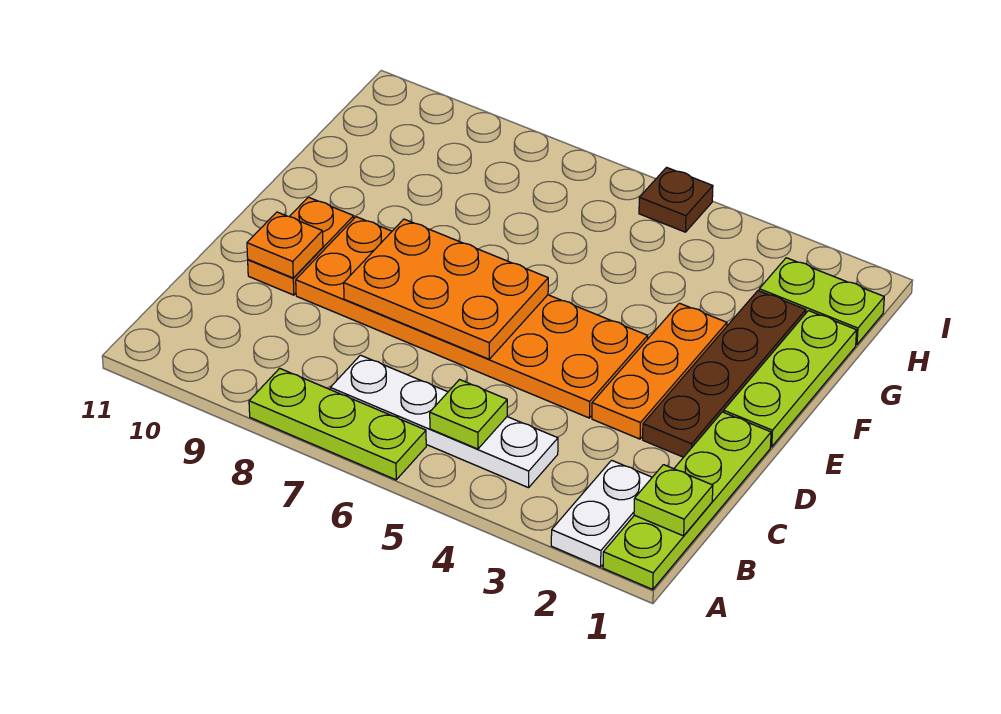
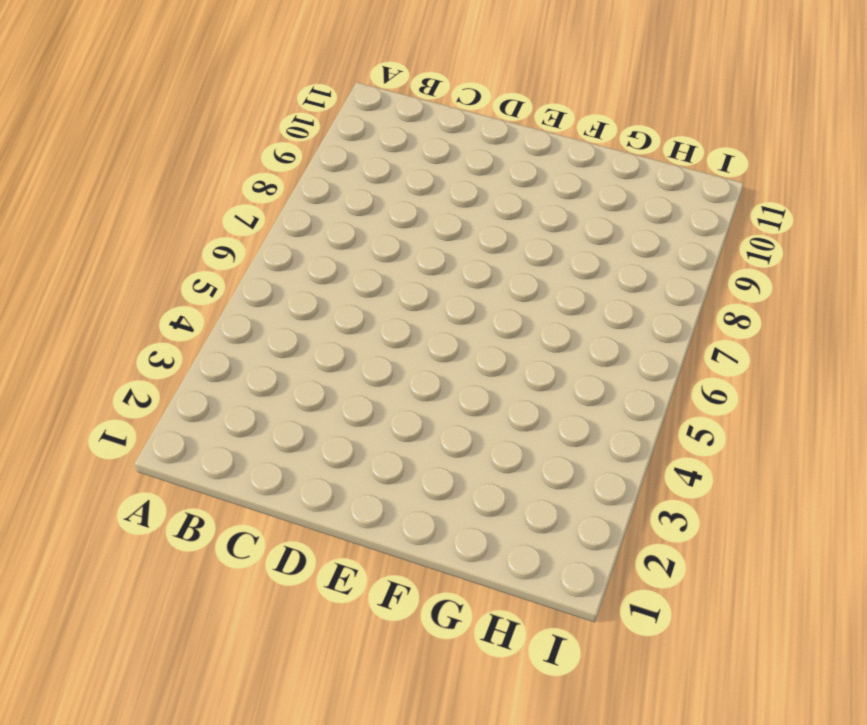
none -> lime 1x4 plate [603,412,771,589]
none -> white 1x2 plate [551,460,652,567]
none -> lime 1x3 plate [249,368,426,480]

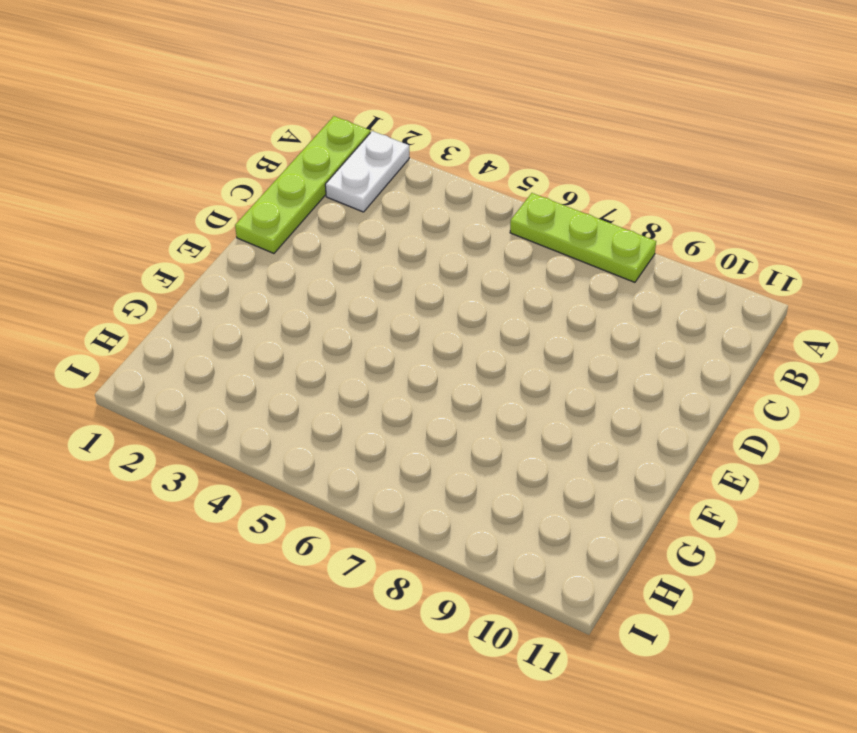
none -> white 1x4 plate [330,355,558,488]
none -> brown 1x4 plate [643,291,806,457]
none -> orange 1x3 plate [592,303,727,439]

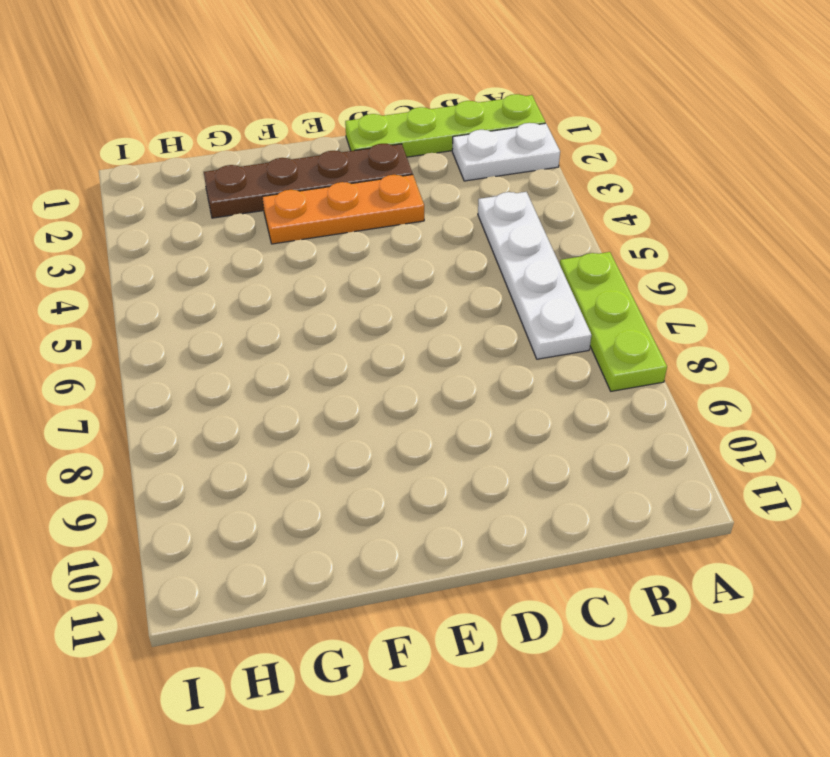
none -> orange 2x6 plate [296,217,648,418]
none -> orange 1x2 plate [248,197,354,295]
none -> lime 1x3 plate [724,311,857,447]

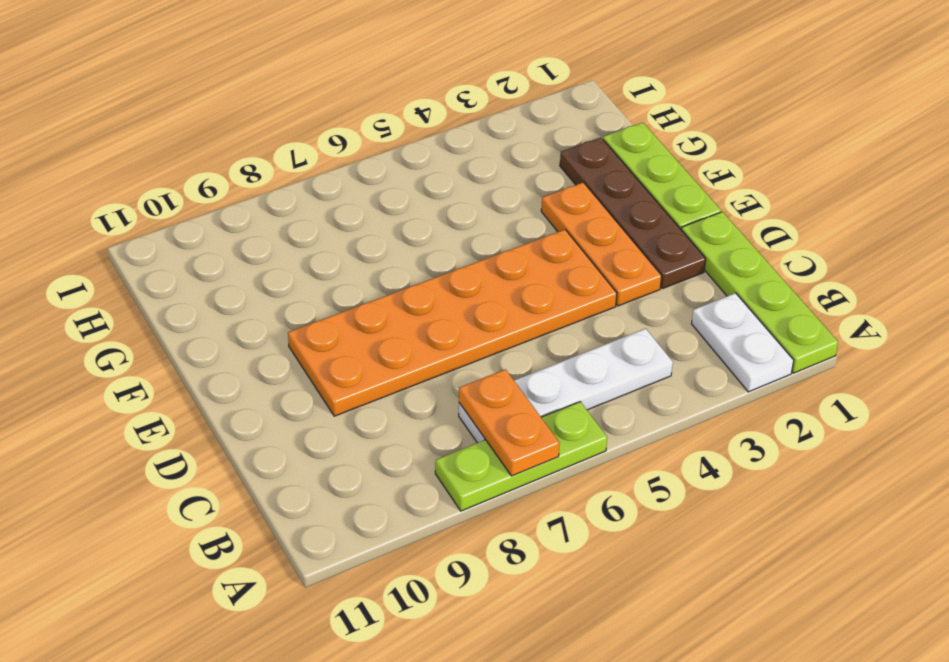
orange 1x2 plate [459,369,560,476] -> orange 1x2 plate moved to [248,197,354,295]
none -> lime 1x2 plate [759,258,884,345]
none -> brown 1x1 plate [639,167,713,232]
none -> lime 1x1 plate [634,465,713,536]

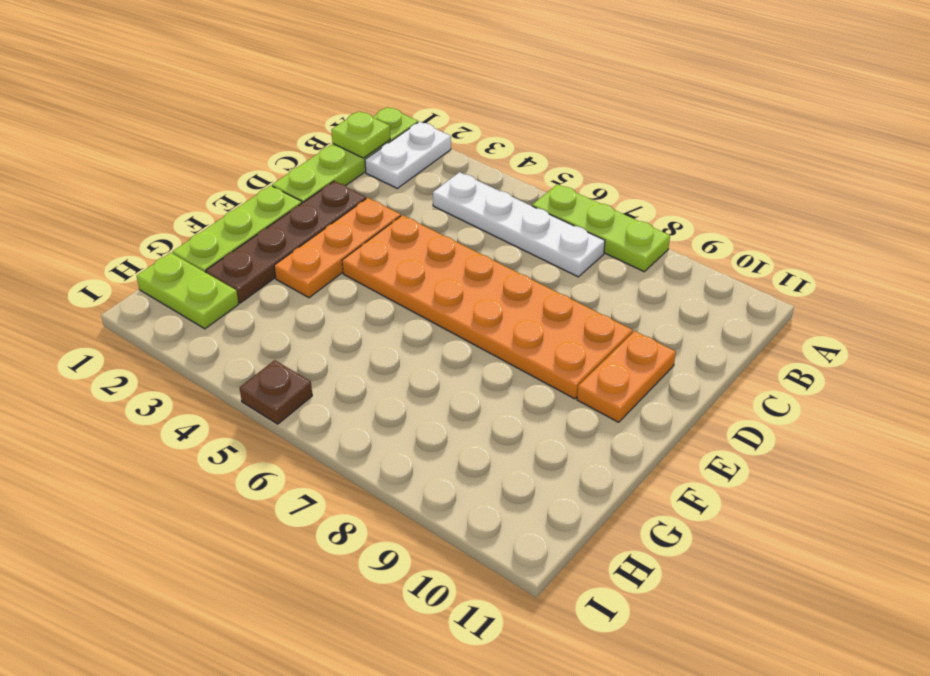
none -> lime 1x1 plate [430,380,507,449]
none -> orange 2x3 plate [344,219,548,359]
none -> orange 1x1 plate [247,212,323,278]

